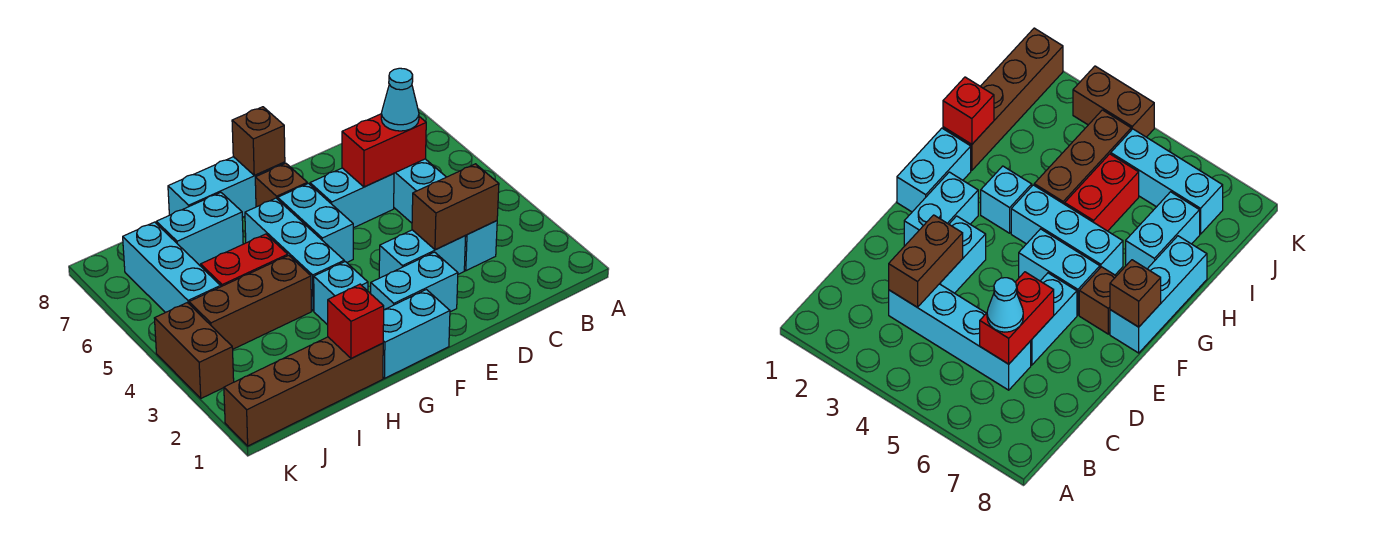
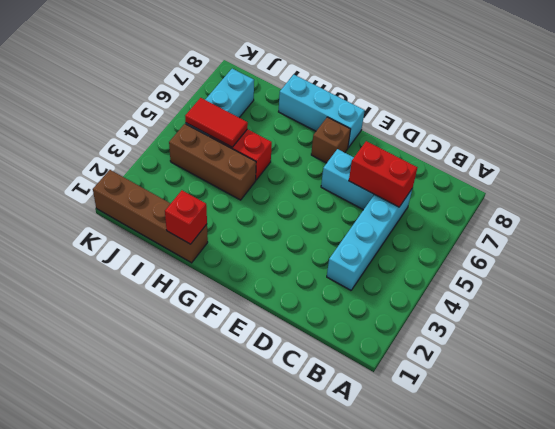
red 1x2 tile [185,98,248,147] -> none
none -> cyan 1x2 brick [379,230,466,278]
none -> cyan 1x2 brick [371,252,458,312]
none -> cyan 1x2 brick [383,290,450,378]

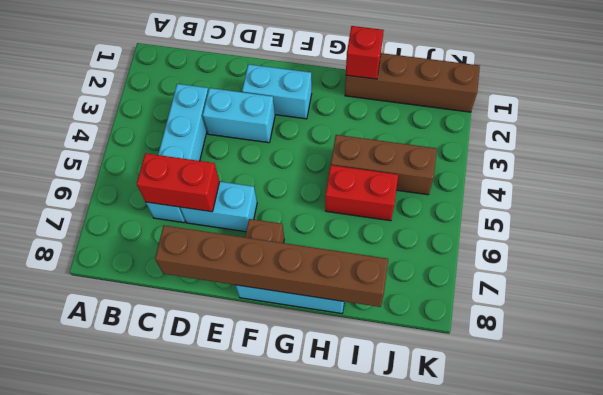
brown 1x6 brick [155,226,388,307] -> brown 1x1 brick [232,107,285,175]
none -> cyan 1x2 brick [383,290,450,378]
none -> cyan 1x2 brick [278,183,353,262]
none -> cyan 1x1 brick [314,262,368,325]

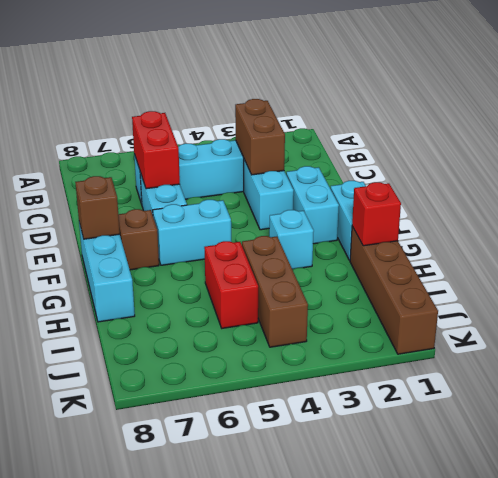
none -> cyan 1x3 brick [245,198,344,311]
none -> cyan 1x2 brick [156,193,243,266]
none -> cyan 1x3 brick [123,222,221,313]

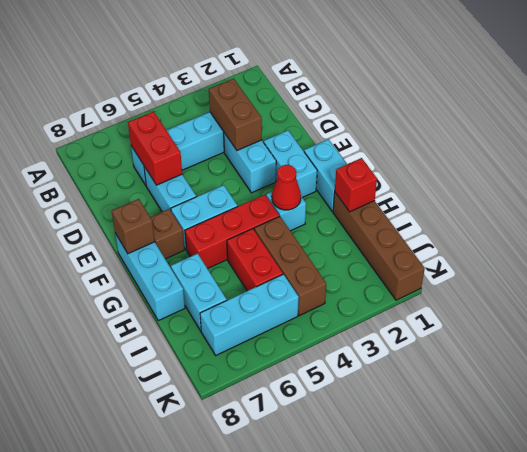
red 1x1 cone [272,165,301,210] -> none
red 1x3 brick [185,195,279,269] -> cyan 1x3 brick [245,198,344,311]
none -> brown 1x2 brick [154,303,234,398]
none -> cyan 1x1 cone [381,68,419,131]

